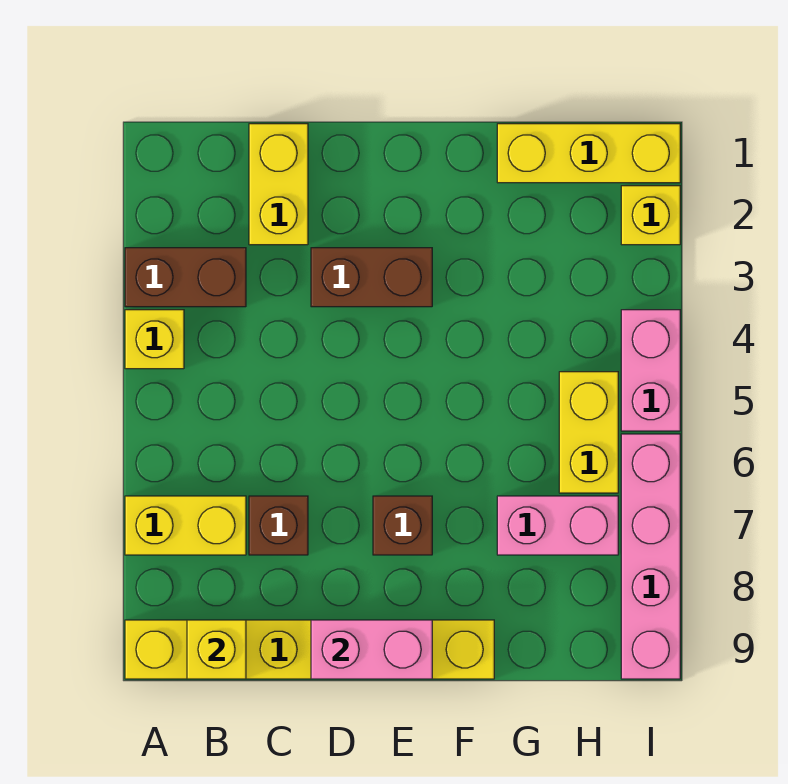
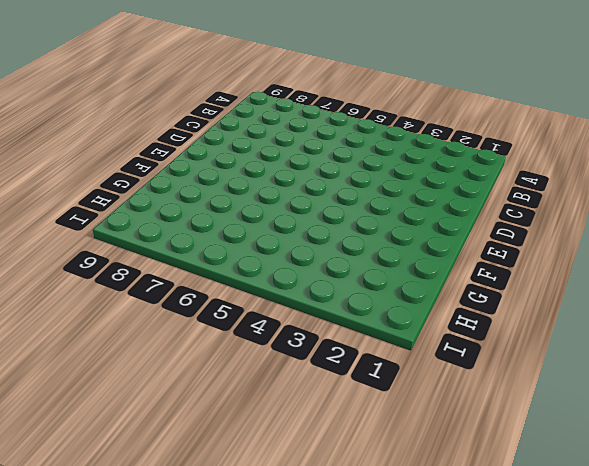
none -> brown 1x2 brick [125,248,246,307]
none -> yellow 1x1 brick [125,310,184,369]
none -> yellow 1x2 brick [125,496,246,555]

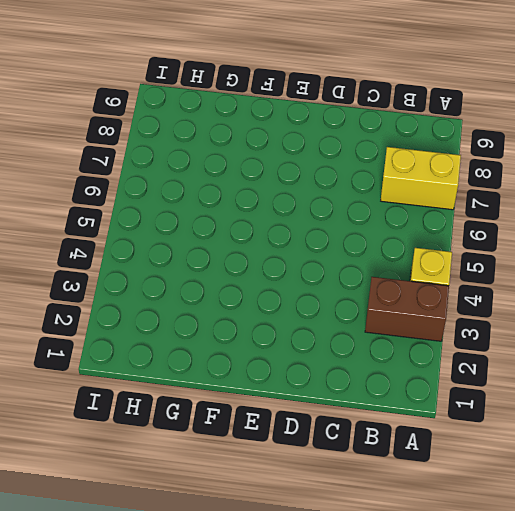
none -> yellow 1x6 brick [125,620,494,679]
none -> yellow 1x2 brick [249,124,308,245]
none -> brown 1x1 brick [249,496,308,555]

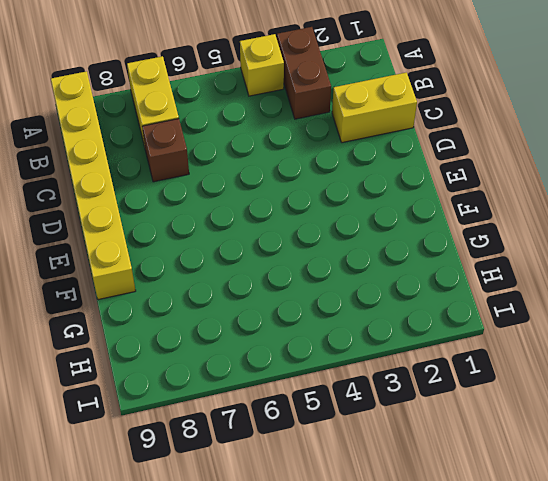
none -> brown 1x2 brick [311,248,432,307]
none -> brown 1x1 brick [373,496,432,555]
none -> yellow 1x3 brick [497,124,680,183]

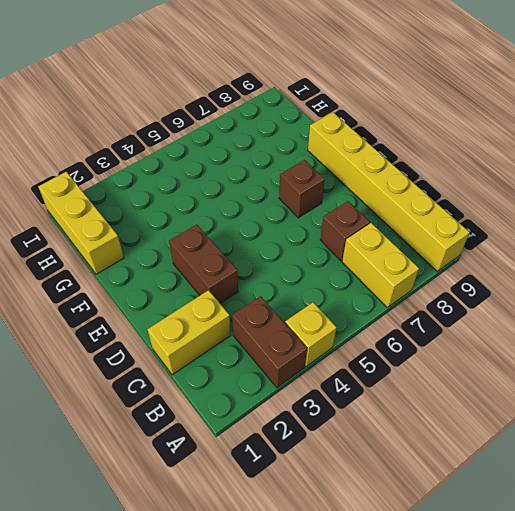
none -> pink 1x2 brick [497,496,618,555]
none -> yellow 1x2 brick [559,372,618,493]
none -> yellow 1x1 brick [621,186,680,245]

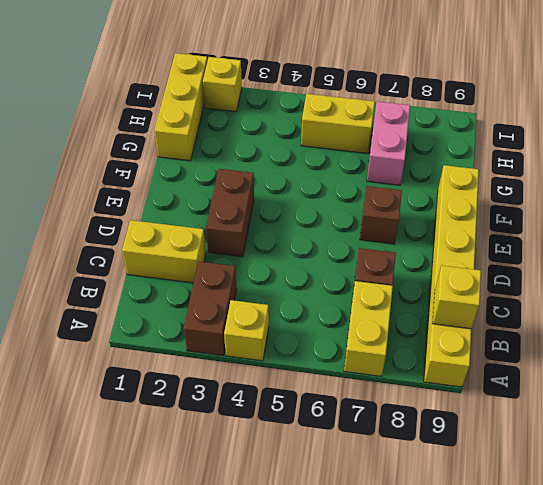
none -> pink 1x2 brick [621,310,680,431]
none -> pink 1x4 brick [621,434,680,679]
none -> pink 1x2 brick [311,620,432,679]

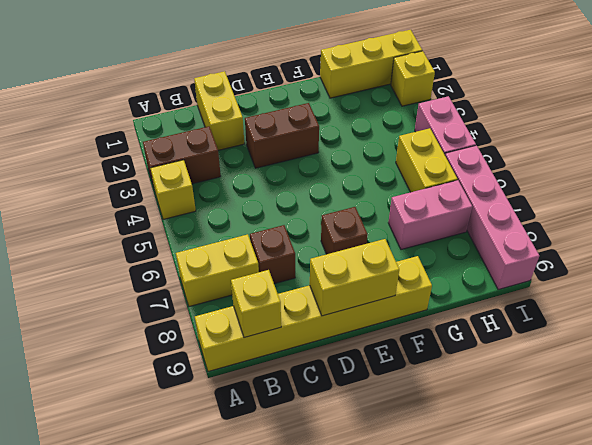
yellow 1x2 brick [310,239,399,316] -> pink 1x2 brick [311,620,432,679]

